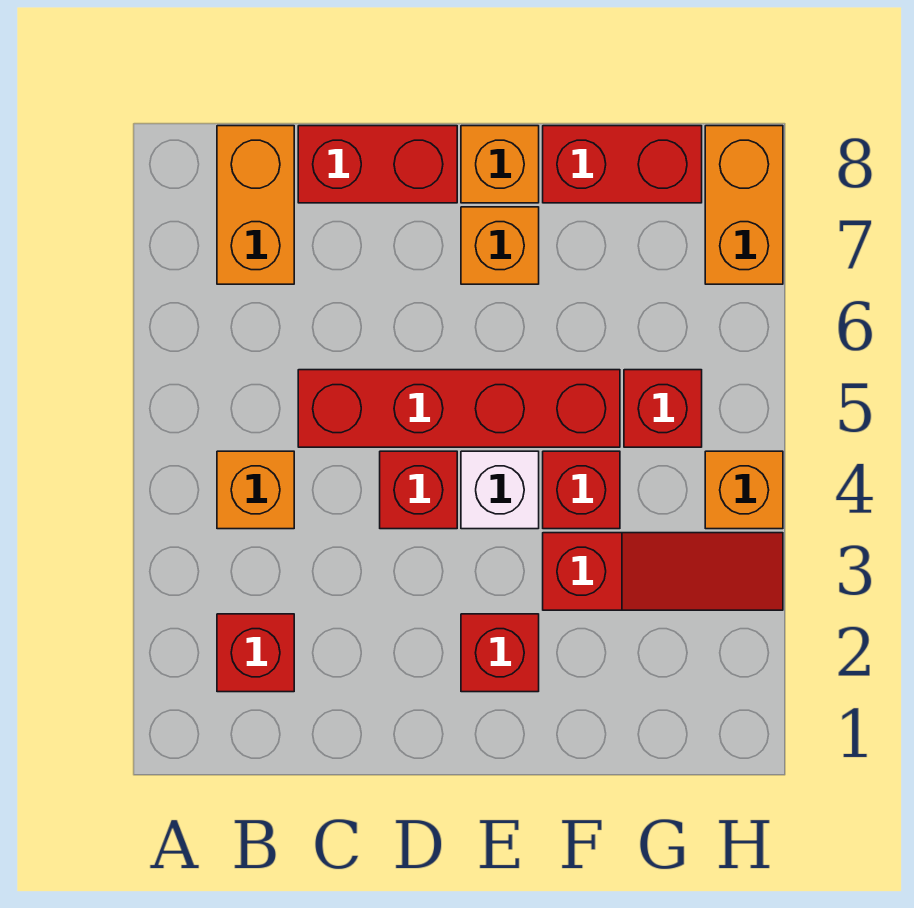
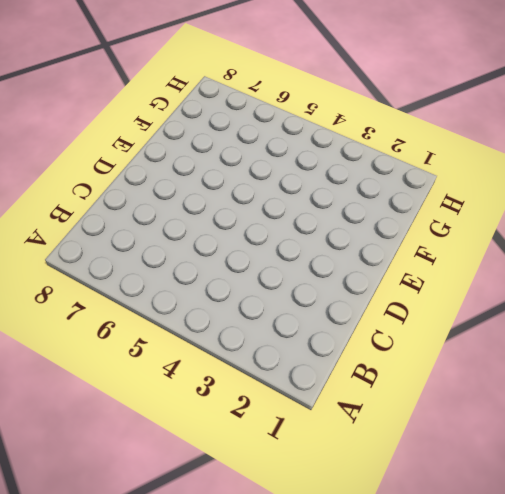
none -> red 1x1 brick [217,614,294,692]
none -> orange 1x1 brick [217,451,294,529]
none -> orange 1x2 brick [217,126,294,284]

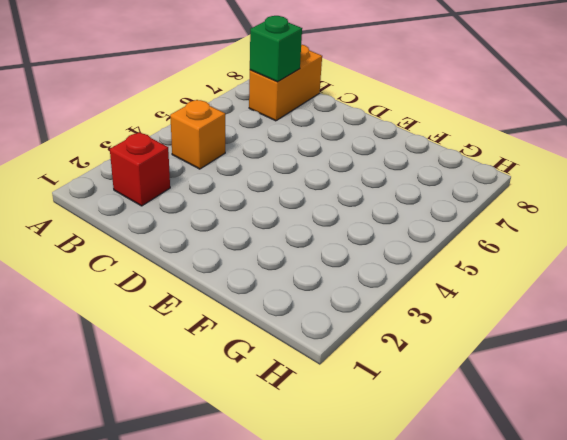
green 1x1 brick [250,16,302,82] -> none
none -> red 1x4 brick [298,370,620,447]
none -> red 1x2 brick [298,126,457,203]
none -> red 1x1 brick [380,451,457,529]

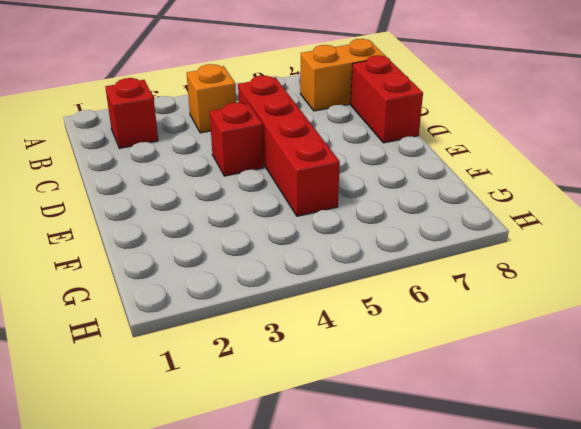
none -> red 1x1 brick [461,614,539,692]
none -> white 1x1 brick [461,451,539,529]
none -> orange 1x1 brick [461,207,539,284]

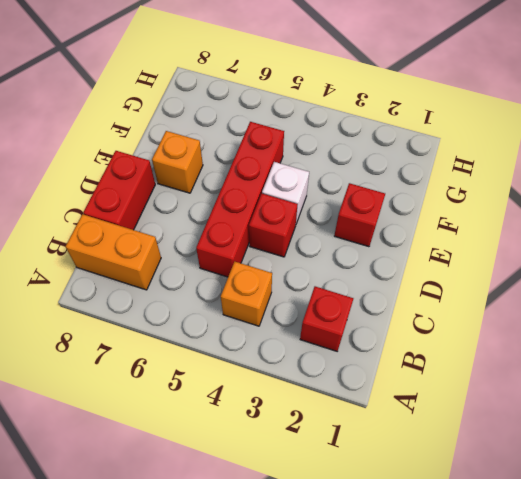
none -> orange 1x1 brick [461,126,539,203]
none -> red 1x3 slope [543,533,783,610]
none -> red 1x1 brick [543,451,620,529]

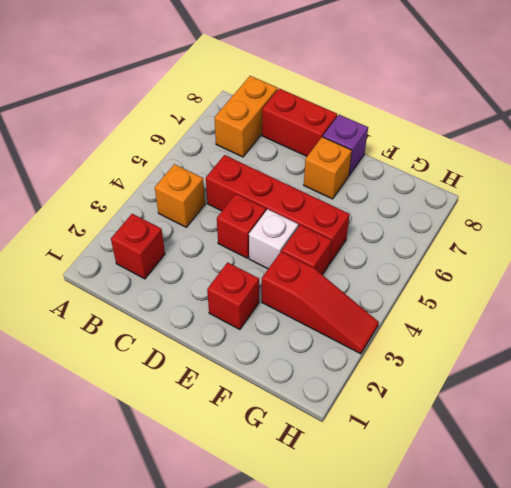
purple 1x1 brick [323,115,368,175] -> orange 1x1 brick [461,126,539,203]
none -> red 1x2 brick [543,126,702,203]
none -> red 1x1 brick [624,370,702,447]
none -> orange 1x1 brick [705,451,783,529]

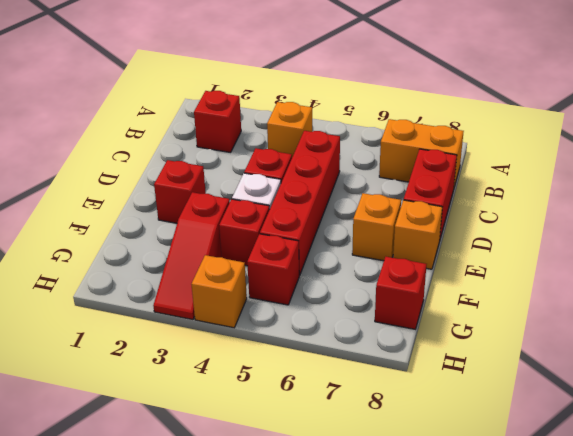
red 1x1 brick [375,257,427,329] -> red 1x2 brick [543,126,702,203]
none -> orange 1x2 brick [705,126,783,284]

